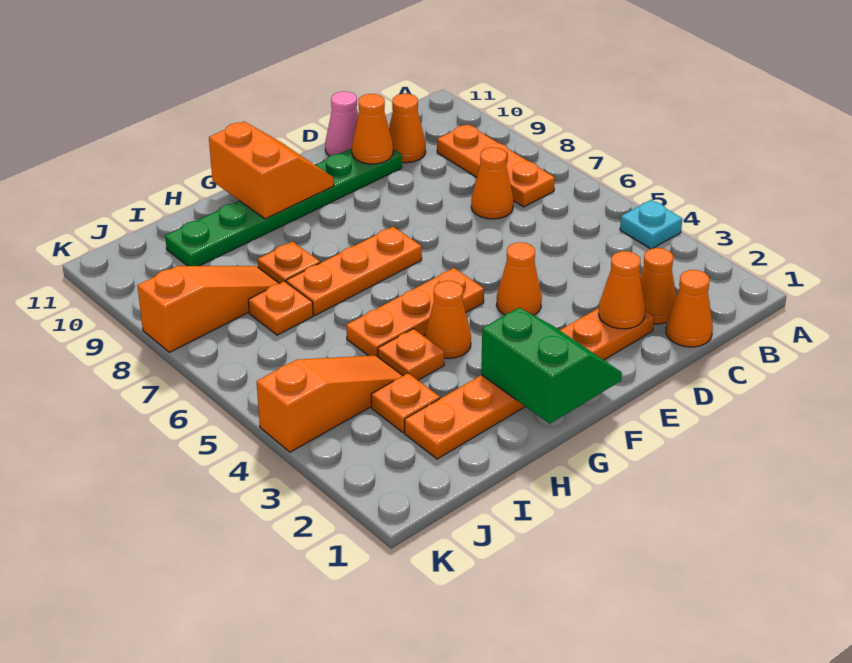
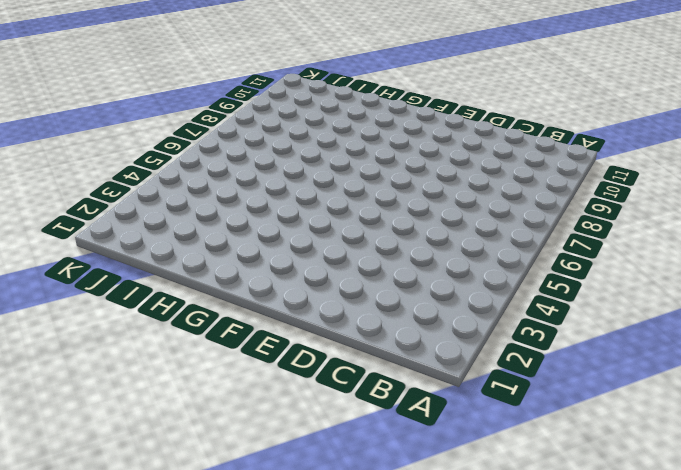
none -> cyan 1x1 plate [620,200,682,249]
none -> orange 1x3 plate [437,124,555,207]
none -> orange 1x1 cone [666,270,713,347]

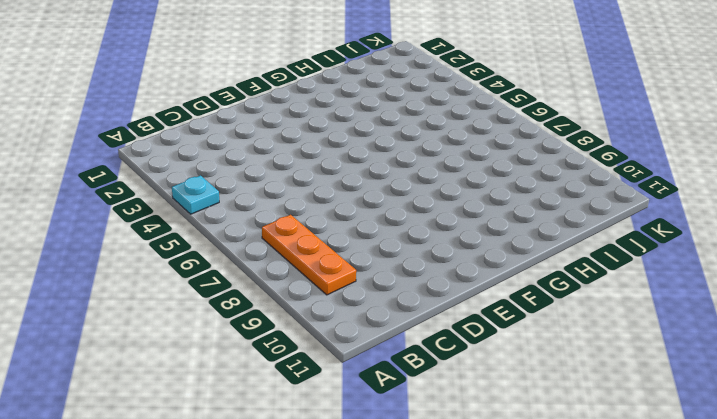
none -> orange 1x1 cone [666,270,713,347]
none -> orange 1x1 cone [640,248,676,324]
none -> orange 1x1 cone [471,147,513,219]

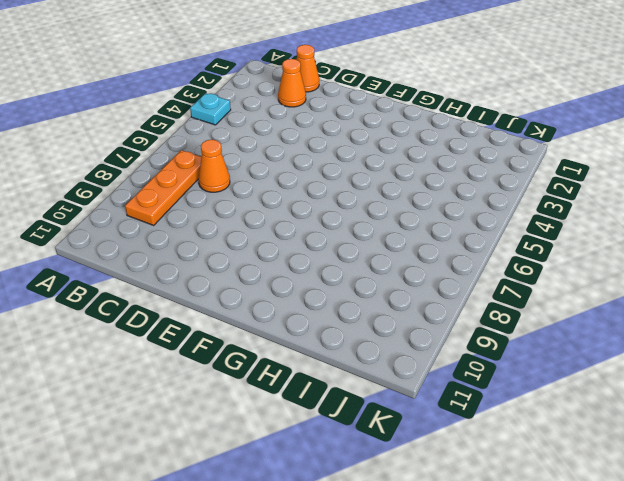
none -> orange 1x1 cone [389,94,426,163]
none -> orange 1x6 plate [405,308,654,459]
none -> green 1x6 plate [165,148,402,266]

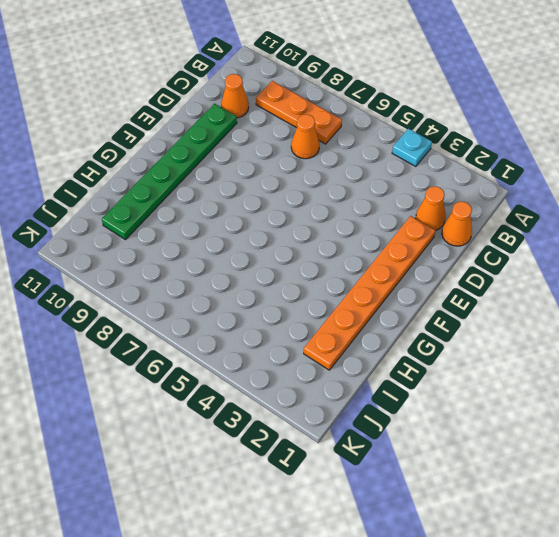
none -> pink 1x1 cone [325,91,358,156]
none -> orange 1x1 cone [496,242,542,315]
none -> orange 1x3 plate [346,268,484,357]

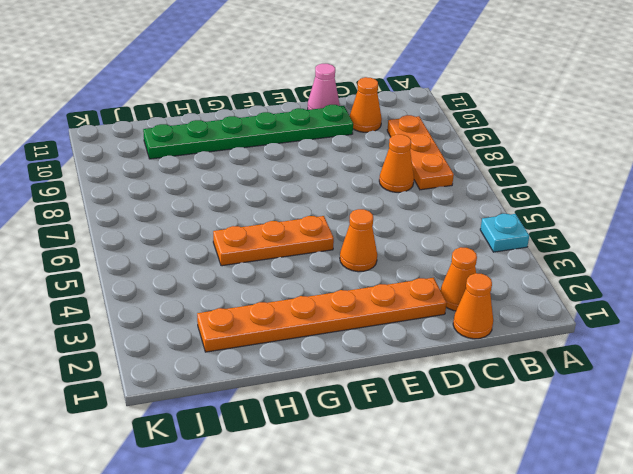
none -> orange 1x3 plate [286,227,422,315]
none -> orange 1x1 cone [425,281,471,358]
none -> orange 1x1 plate [378,329,444,380]

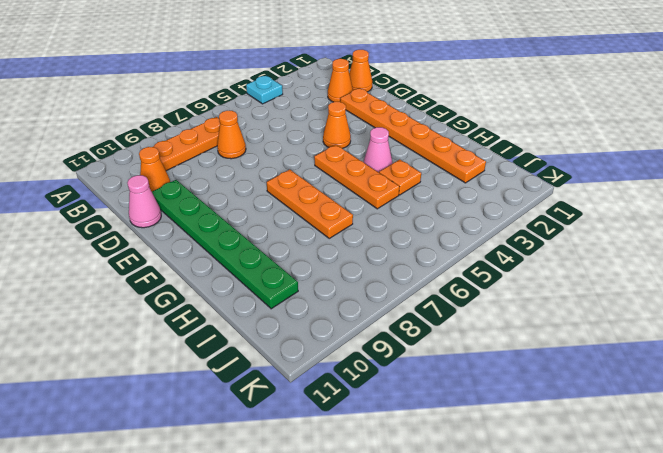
pink 1x1 cone [364,127,392,172] -> orange 1x1 cone [425,281,471,358]
none -> orange 1x1 plate [258,242,320,283]
none -> orange 1x1 plate [371,373,440,433]
none -> orange 1x3 slope [256,355,403,452]

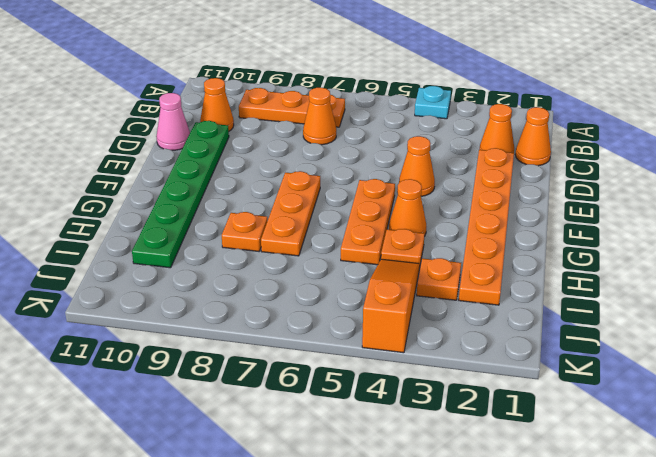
none -> orange 1x1 plate [248,281,313,335]
none -> orange 1x3 slope [137,266,279,352]
none -> orange 1x1 cone [599,251,645,329]

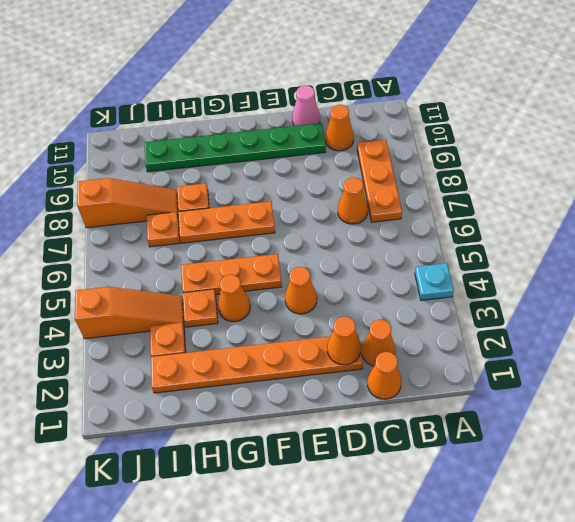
none -> orange 1x1 cone [352,94,393,164]
none -> green 2x2 slope [481,308,622,424]
none -> orange 2x2 slope [209,122,334,219]

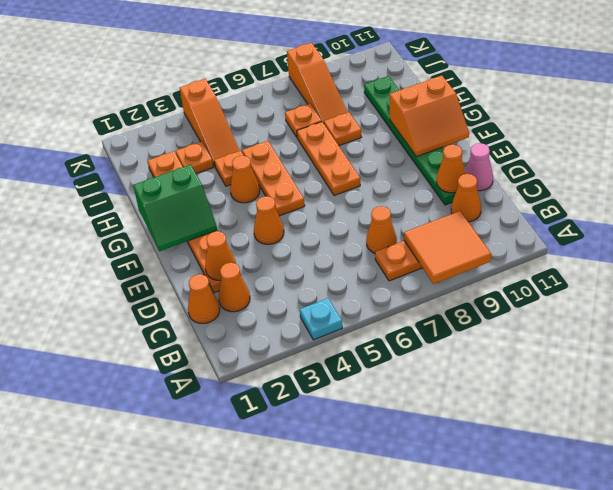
orange 2x2 tile [404,211,491,284] -> none

